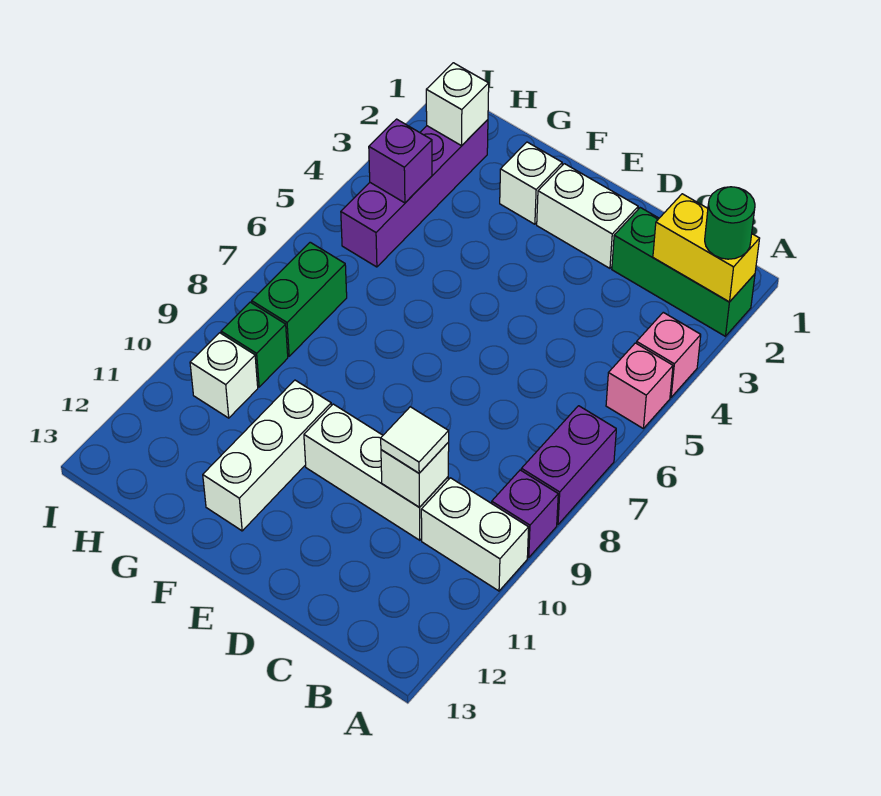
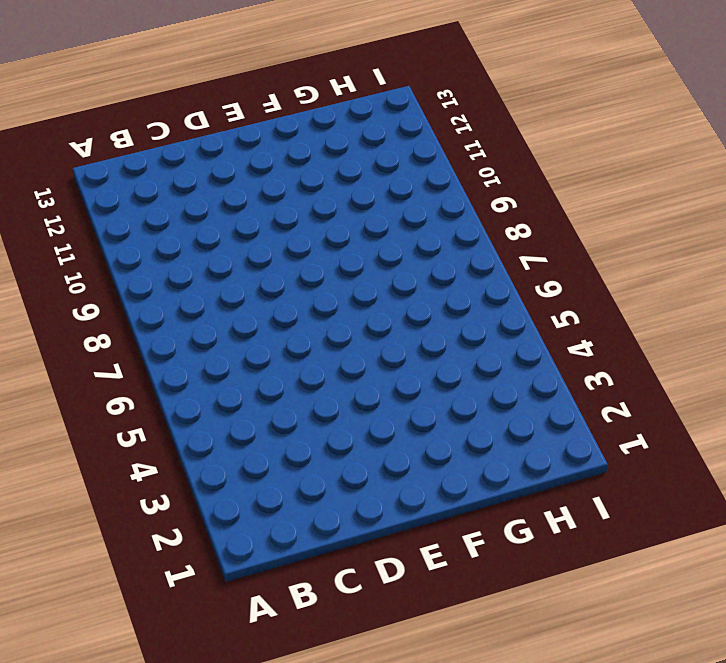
none -> green 1x3 brick [612,208,755,336]
none -> pink 1x1 brick [636,312,701,397]
none -> pink 1x1 brick [606,343,673,428]

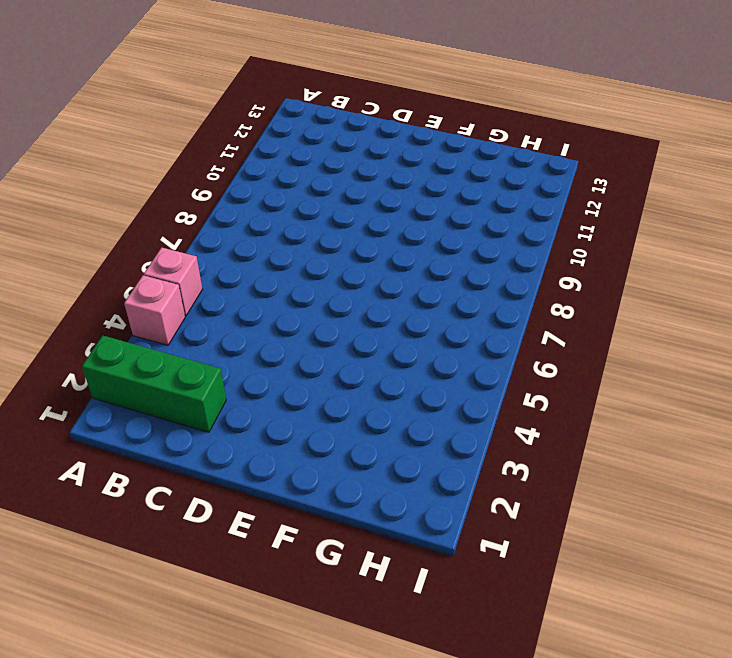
none -> purple 1x2 brick [521,406,616,525]
none -> purple 1x1 brick [492,470,558,557]
none -> white 1x2 brick [421,478,529,591]

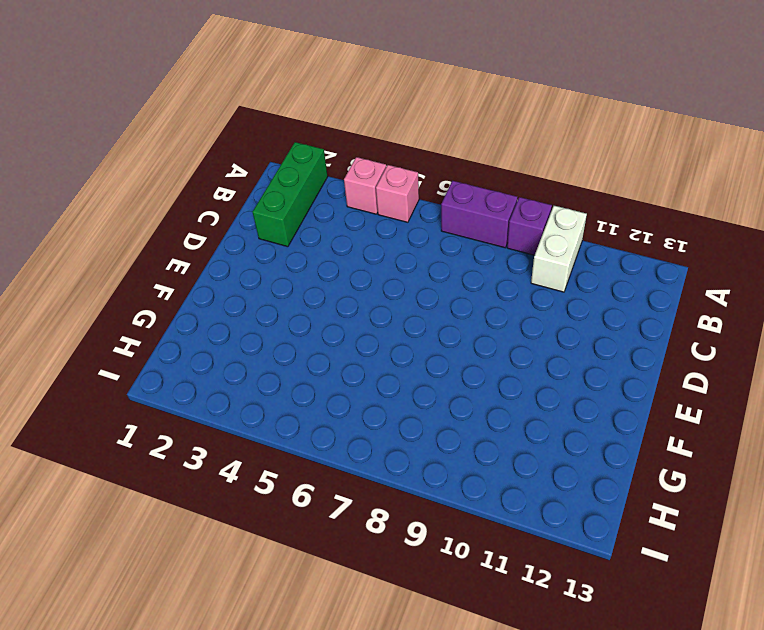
none -> white 1x3 brick [304,404,448,540]
none -> white 1x2 brick [537,164,638,268]
none -> white 1x1 brick [500,142,562,224]

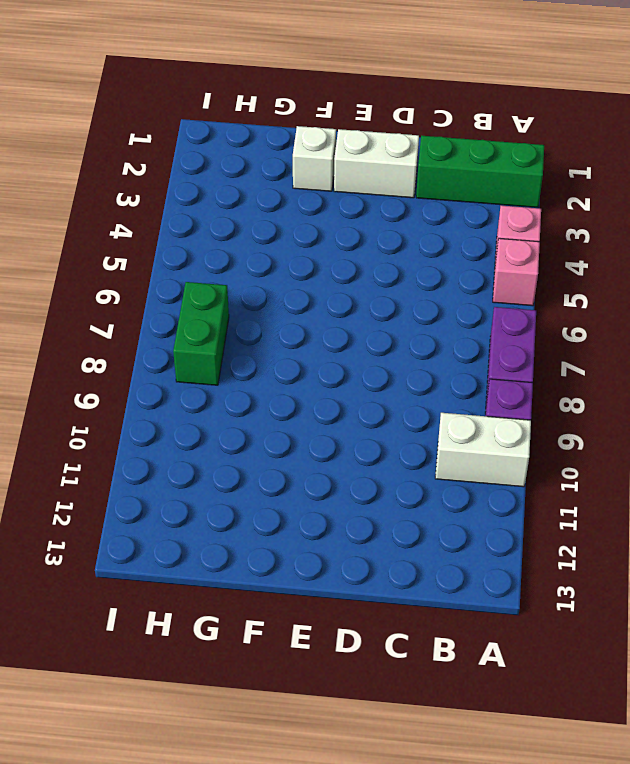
none -> white 1x3 brick [304,404,448,540]
none -> white 1x3 brick [203,380,331,531]
none -> purple 1x4 brick [341,120,488,267]

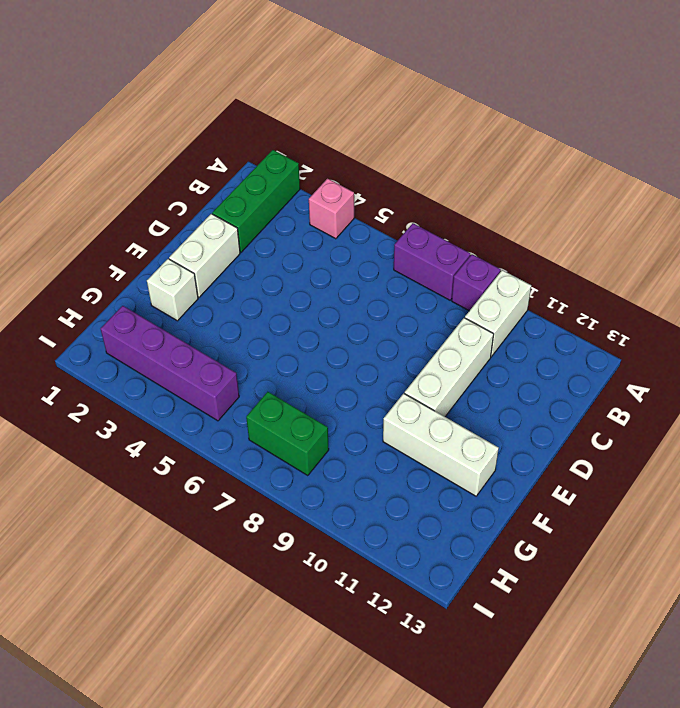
none -> pink 1x1 brick [606,343,673,428]
none -> green 1x1 brick [221,302,288,387]
none -> white 1x1 brick [190,333,258,418]

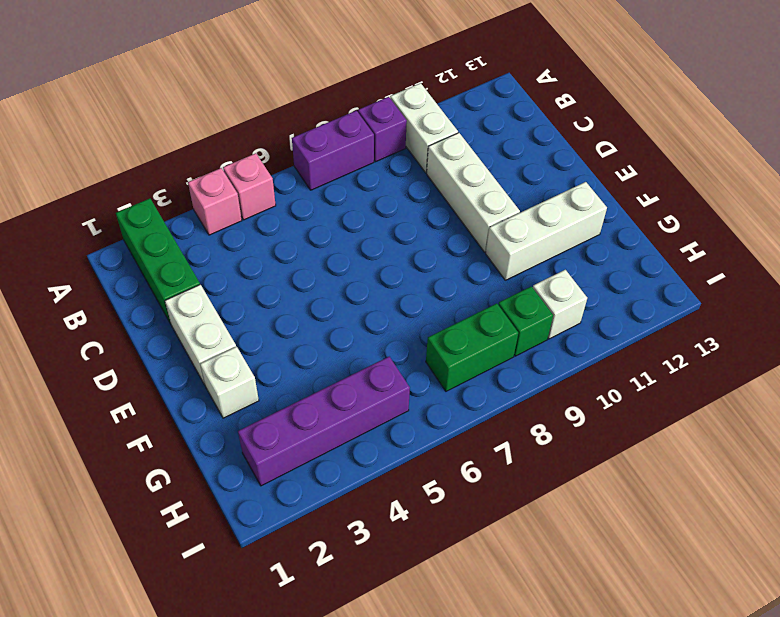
none -> yellow 1x2 brick [653,194,760,302]
none -> white 1x1 brick [381,443,449,507]
none -> white 1x1 brick [426,63,489,146]

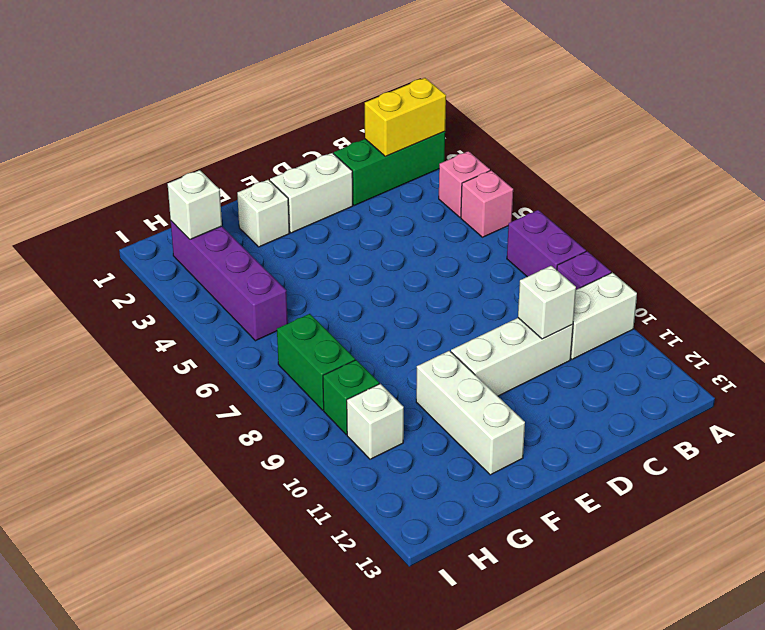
none -> purple 1x1 brick [369,119,432,203]
none -> green 1x1 round brick [705,187,755,259]
none -> white 1x1 tile [381,407,449,473]

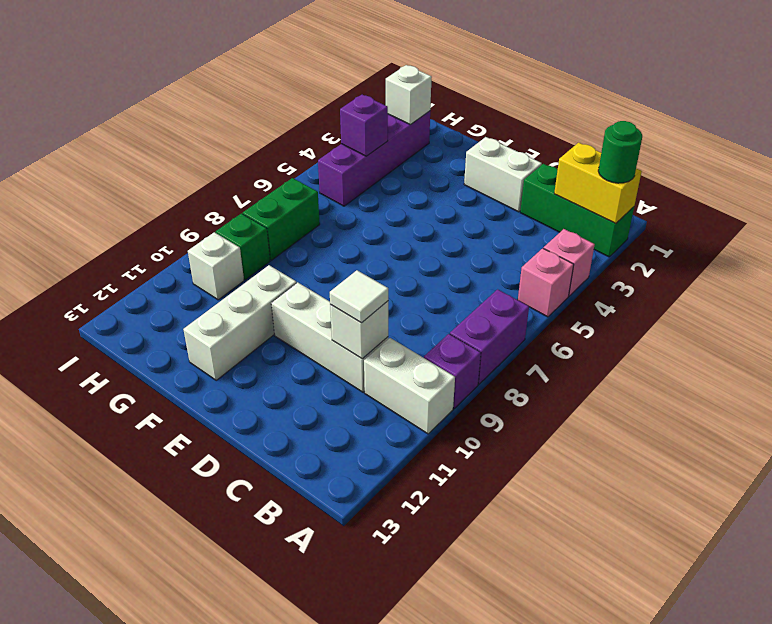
none -> white 1x1 brick [500,142,562,224]

